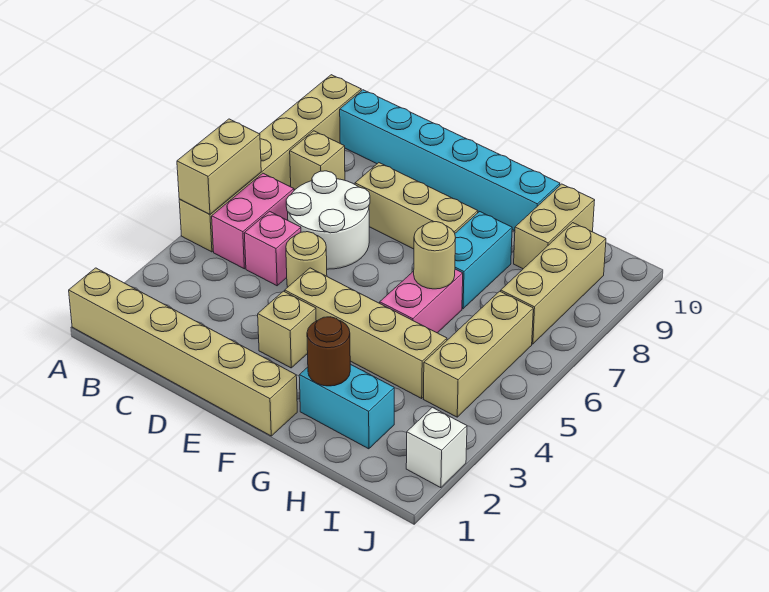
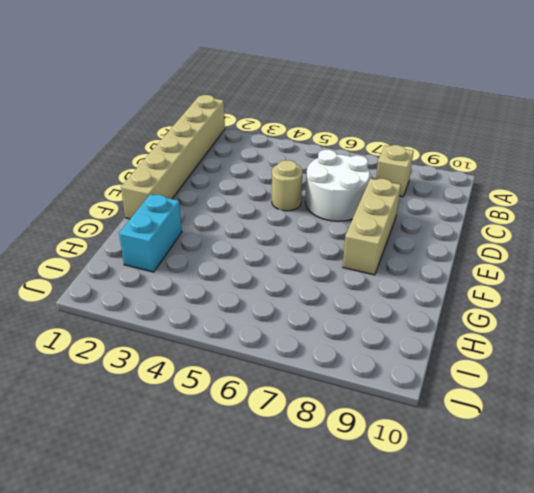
none -> tan 1x6 brick [179,75,361,252]
none -> pink 1x2 brick [212,173,294,269]
none -> cyan 1x6 brick [340,90,560,231]

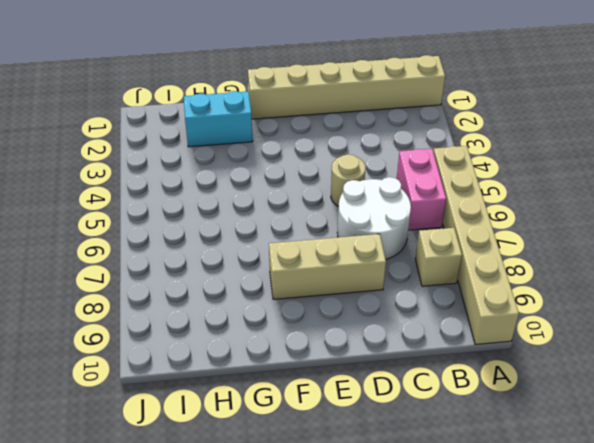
none -> cyan 1x6 brick [340,90,560,231]
none -> pink 1x1 brick [244,211,301,286]
none -> tan 1x1 brick [258,291,316,368]

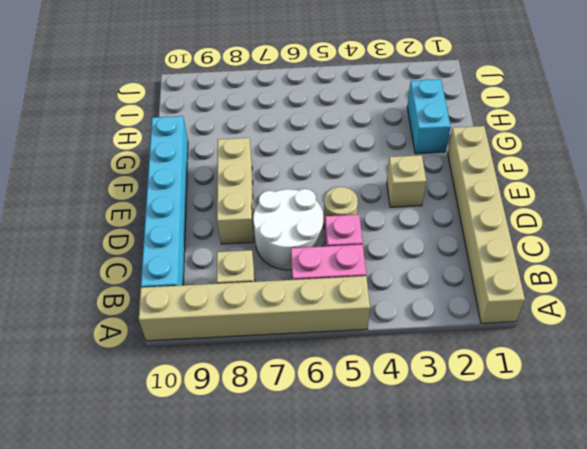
none -> tan 1x4 brick [285,268,447,398]
none -> pink 1x2 brick [380,269,463,333]
none -> cyan 1x2 brick [455,212,512,309]

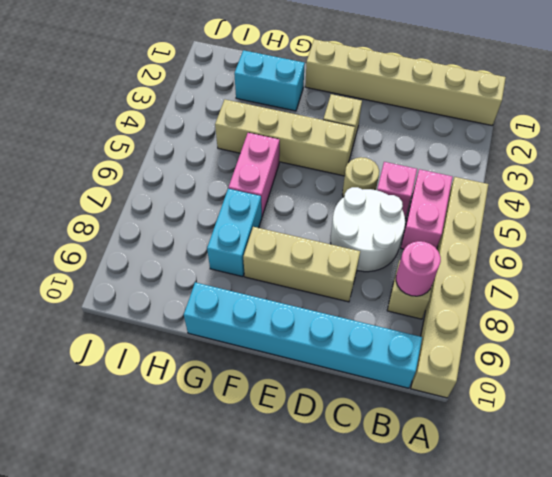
pink 1x1 round brick [396,241,441,296] -> none
none -> tan 1x2 brick [514,184,595,269]
none -> tan 1x3 brick [424,291,533,417]
none -> tan 1x3 brick [501,223,606,344]

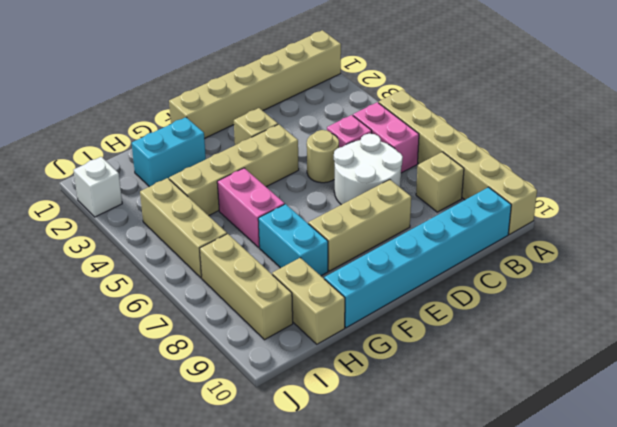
none -> tan 1x2 brick [177,119,261,214]
none -> brown 1x1 round brick [307,317,350,386]
none -> tan 1x1 round brick [414,222,456,289]

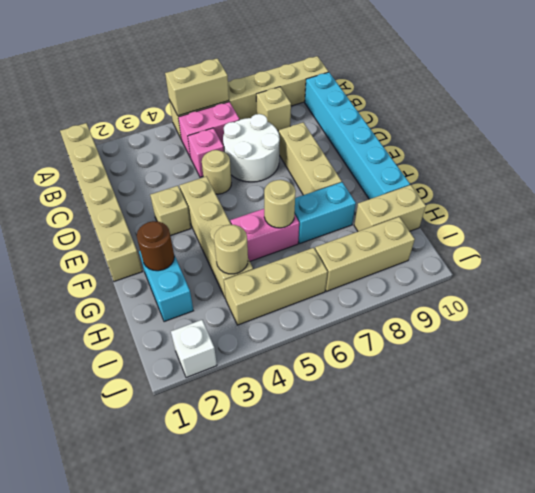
tan 1x1 round brick [214,225,248,274] -> none

